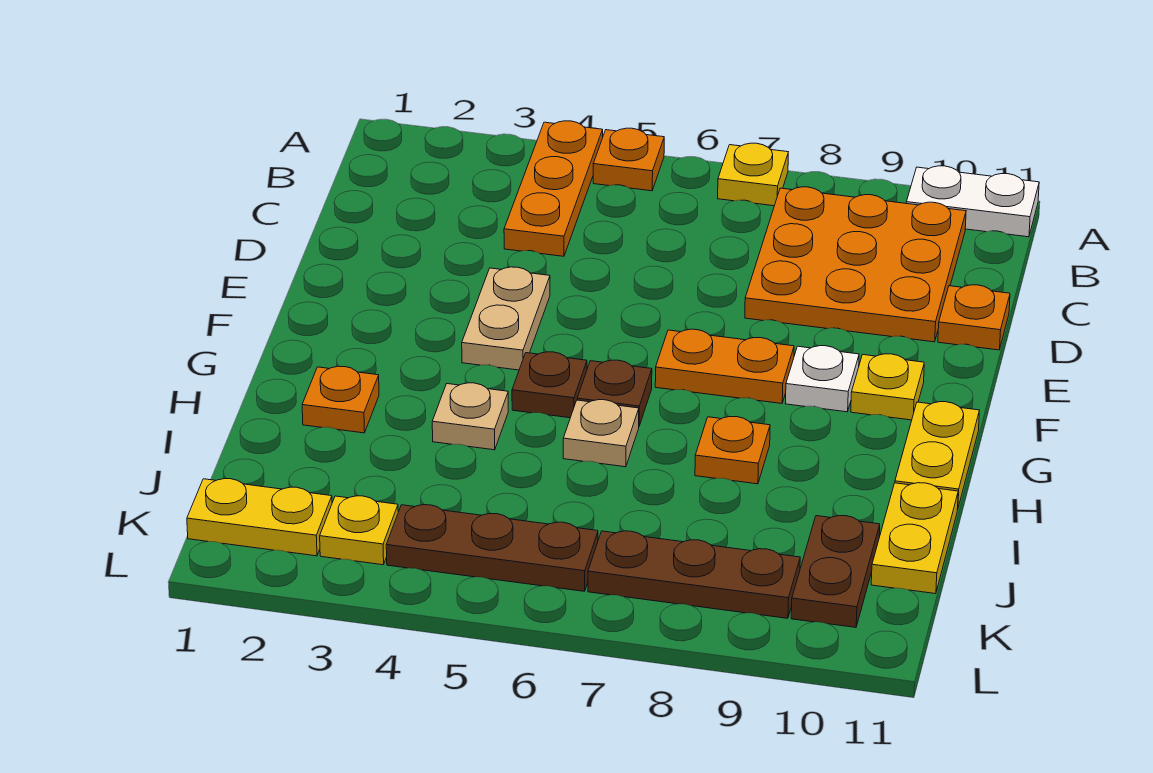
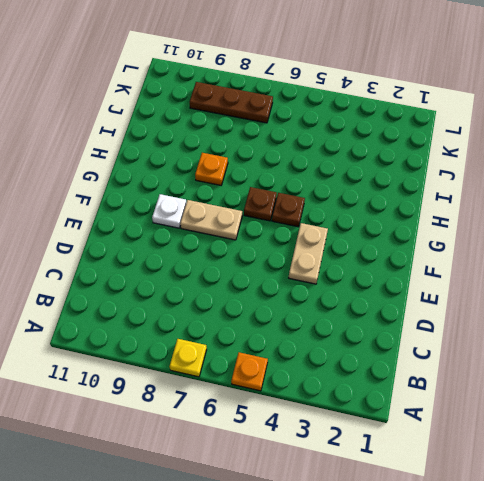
tan 1x2 plate [180,200,242,240] -> orange 1x2 plate [655,329,794,404]
none -> orange 1x3 plate [504,121,603,256]
none -> white 1x2 plate [906,166,1039,237]
none -> orange 3x3 plate [745,187,966,342]

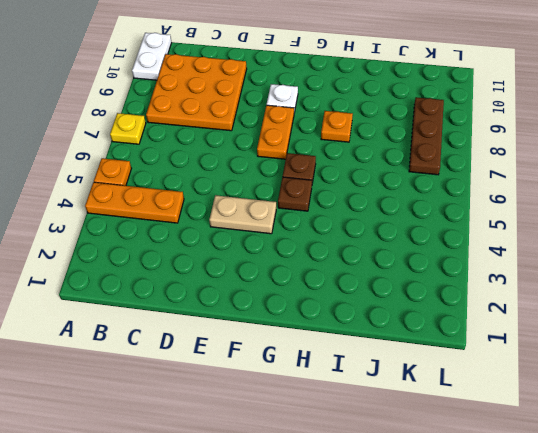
none -> orange 1x1 plate [938,285,1010,350]
none -> yellow 1x1 plate [851,354,924,420]
none -> yellow 1x2 plate [895,402,979,510]

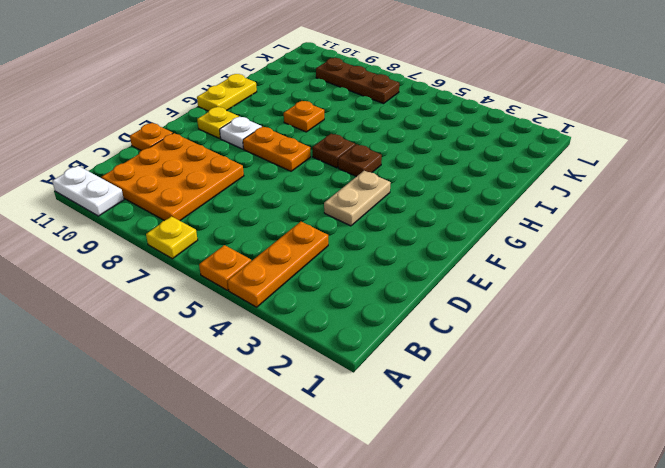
none -> orange 1x1 plate [302,366,379,433]
none -> tan 1x1 plate [432,383,508,450]
none -> tan 1x1 plate [563,400,639,467]

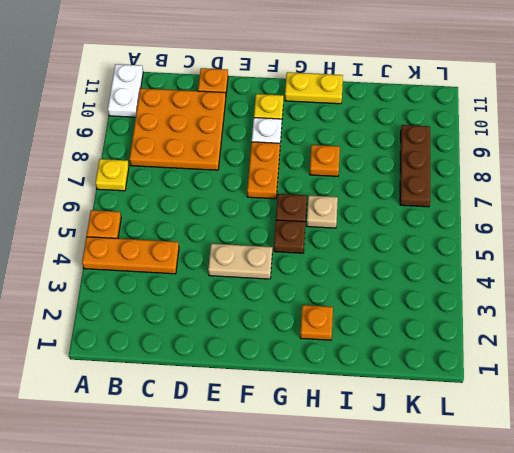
none -> tan 1x1 plate [432,383,508,450]
none -> yellow 1x2 plate [871,483,958,594]
none -> brown 1x2 plate [791,516,880,627]

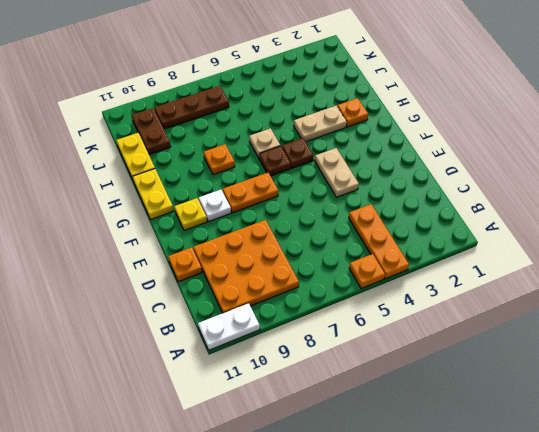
tan 1x2 plate [294,106,347,142] -> tan 1x1 plate [432,383,508,450]
none -> yellow 1x1 plate [718,143,788,206]
none -> yellow 1x2 plate [187,479,332,556]
none -> yellow 1x1 plate [320,496,398,565]

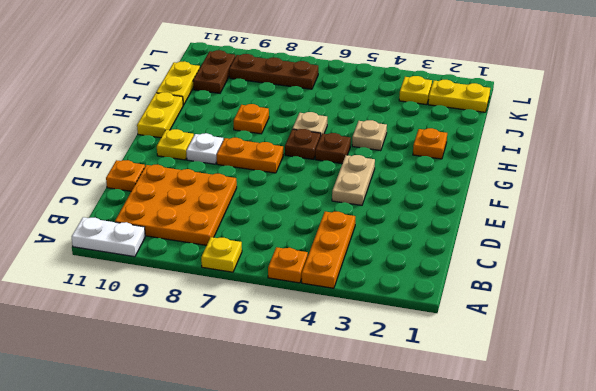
none -> brown 1x3 plate [386,505,598,591]

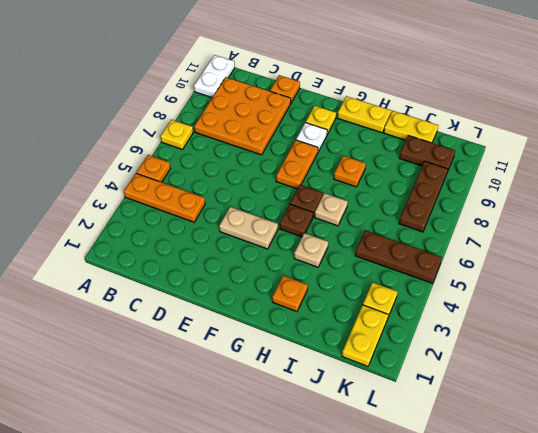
brown 1x3 plate [355,230,442,283] -> brown 1x3 plate turned to [386,505,598,591]

